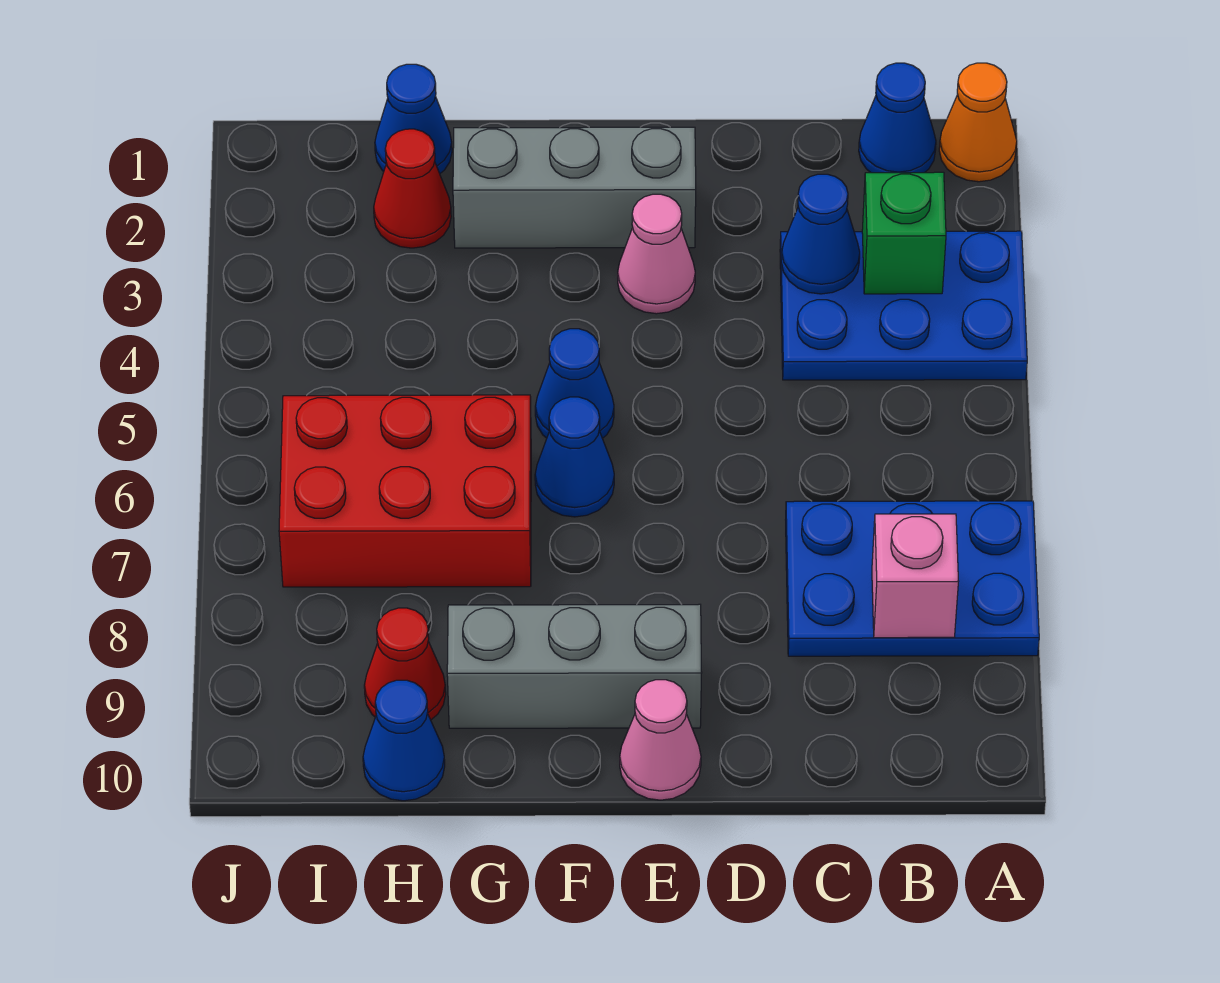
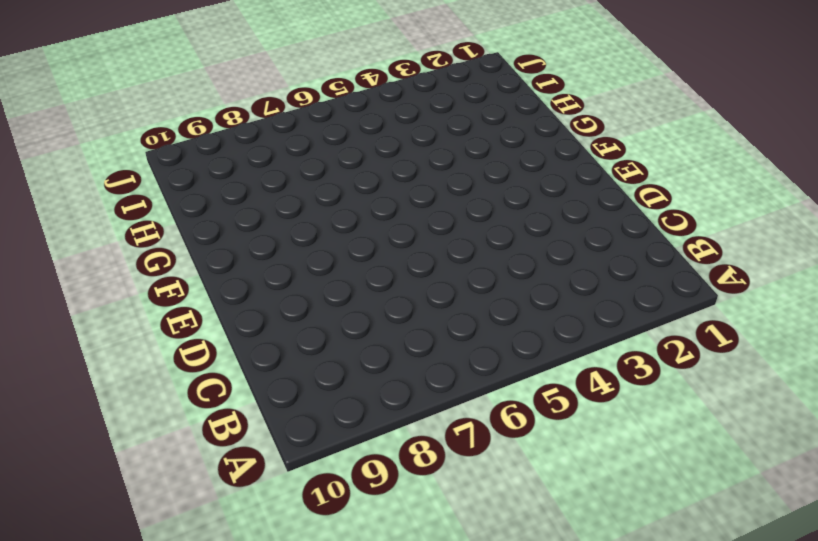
none -> orange 1x1 cone [939,63,1017,182]
none -> blue 2x3 plate [780,231,1027,380]
none -> blue 2x3 plate [786,501,1039,656]

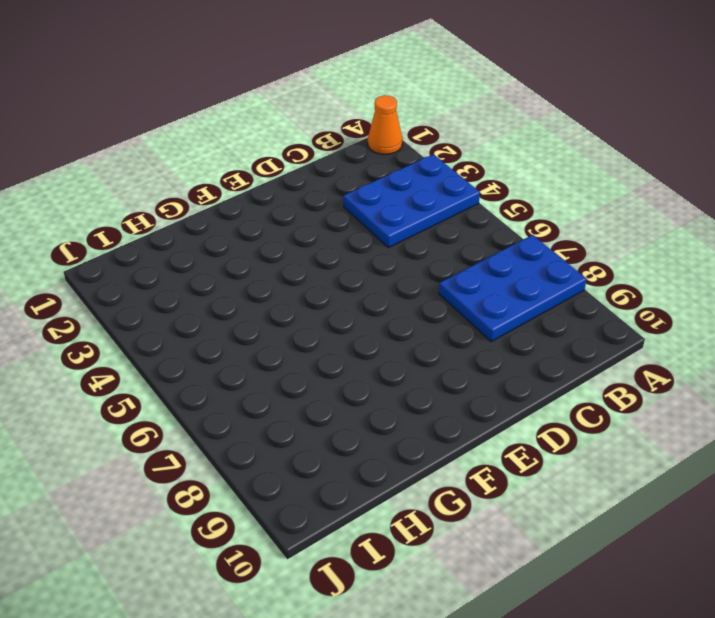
none -> blue 1x1 cone [859,63,936,173]
none -> grey 1x3 brick [453,127,696,248]
none -> pink 1x1 cone [618,194,695,314]

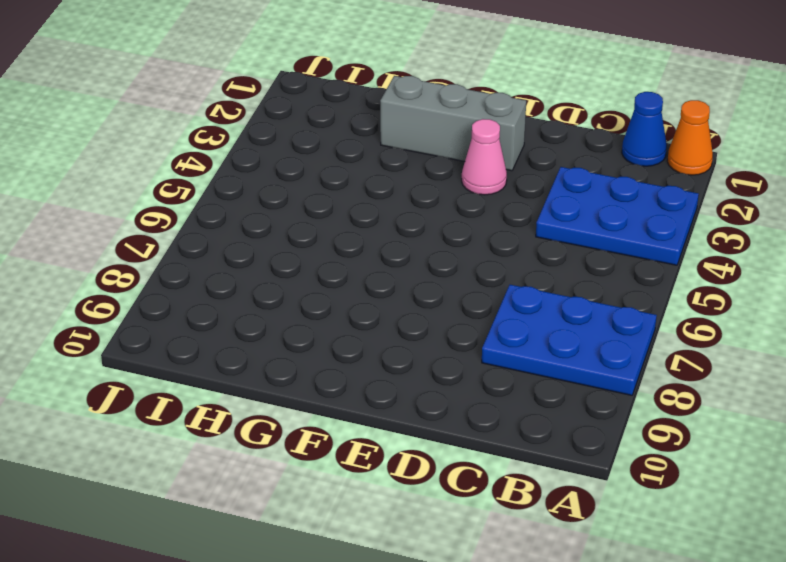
none -> grey 1x3 brick [447,604,702,728]
none -> pink 1x1 cone [620,680,701,800]
none -> blue 1x1 cone [535,329,614,438]

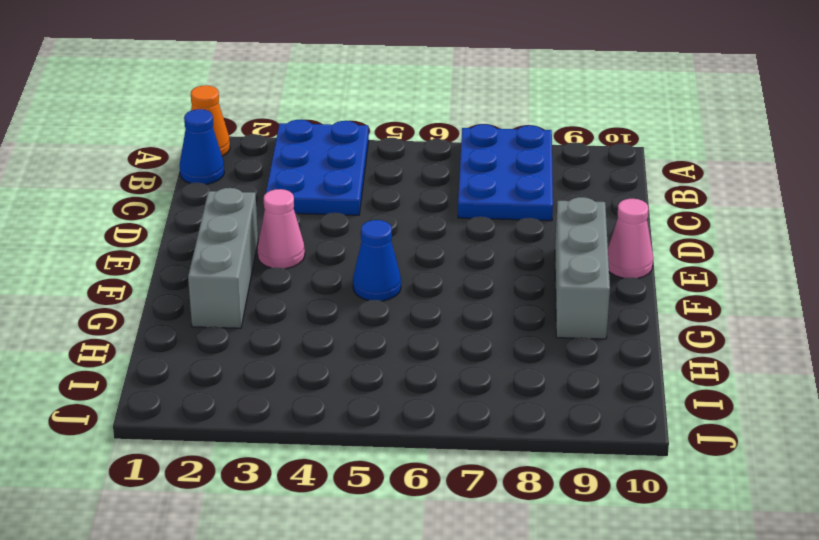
none -> blue 1x1 cone [535,397,614,517]
none -> red 2x3 brick [279,395,531,587]
none -> blue 1x1 cone [375,64,452,173]

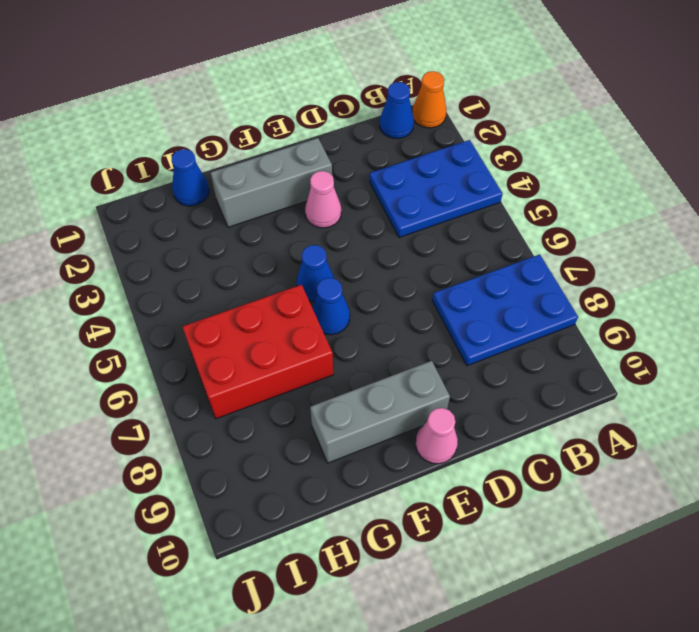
none -> red 1x1 cone [374,129,451,248]
none -> red 1x1 cone [364,608,446,720]
none -> blue 1x1 cone [363,680,445,801]

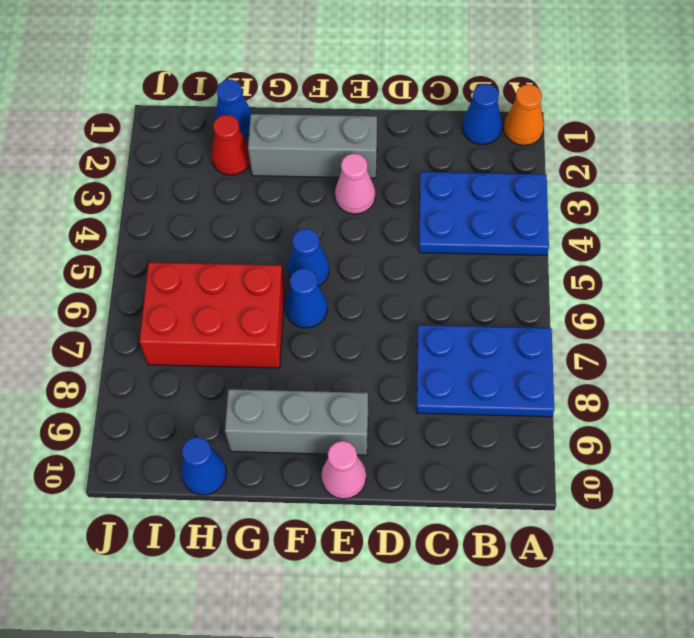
none -> red 1x1 cone [364,608,446,720]
none -> green 1x1 brick [862,172,946,294]
none -> pink 1x1 brick [872,514,958,638]

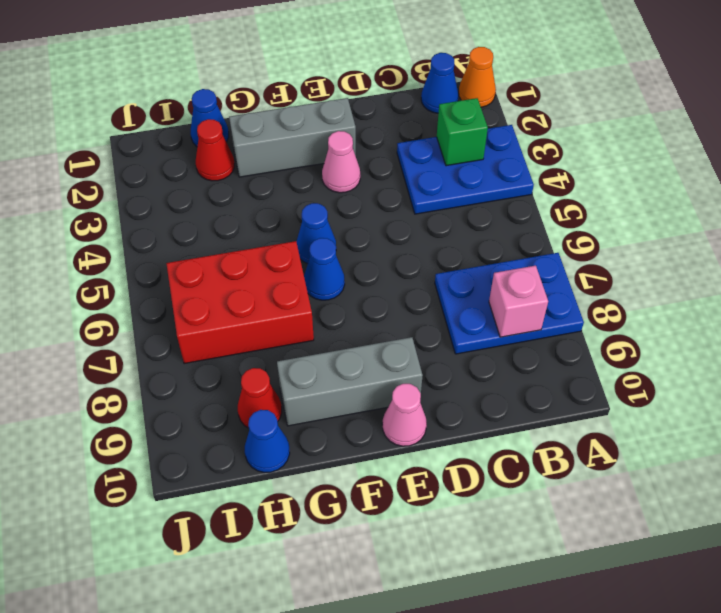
none -> blue 1x1 cone [781,174,860,294]

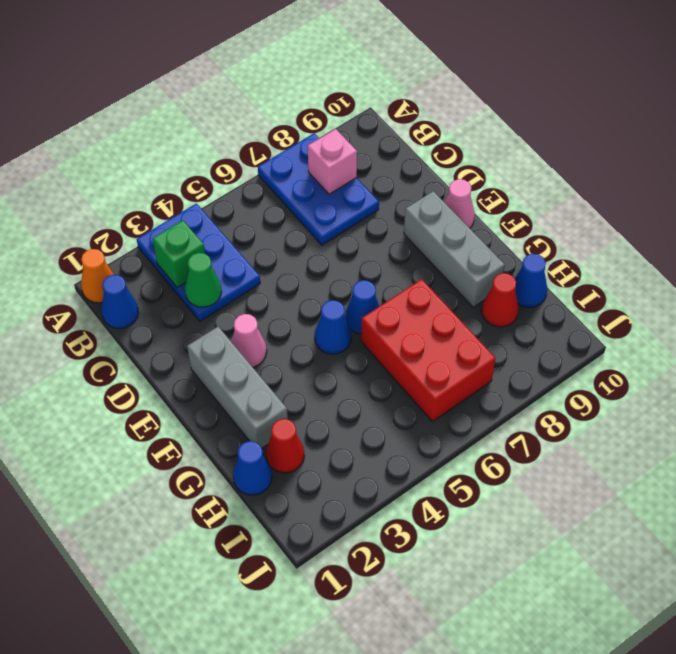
green 1x1 cone [185,253,222,307] -> blue 1x1 cone [781,174,860,294]

